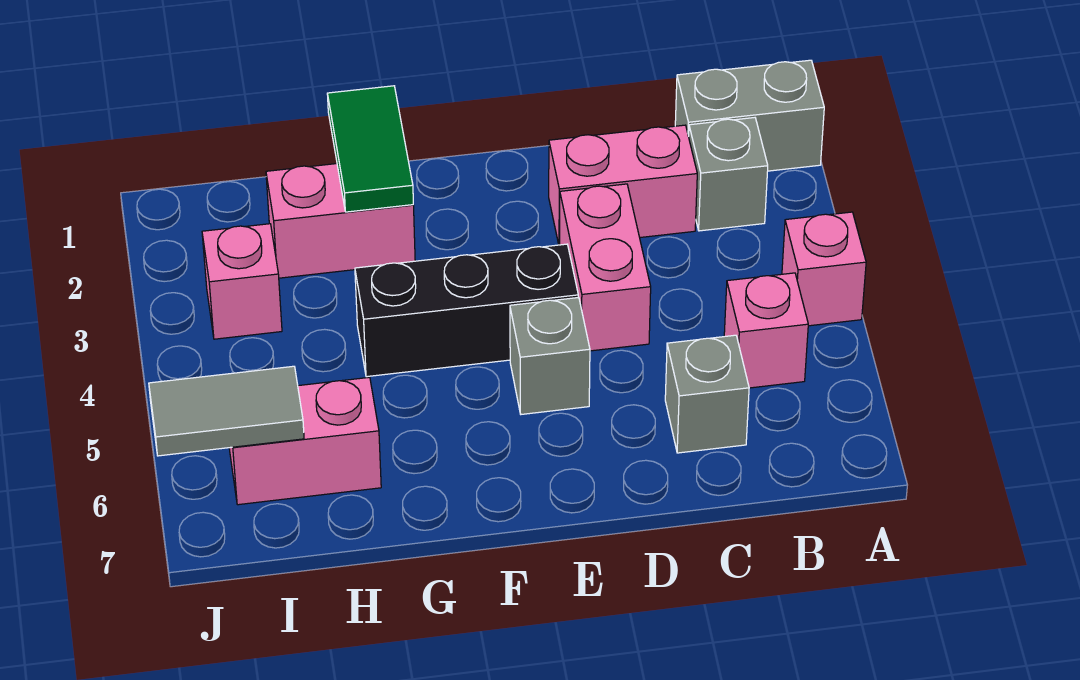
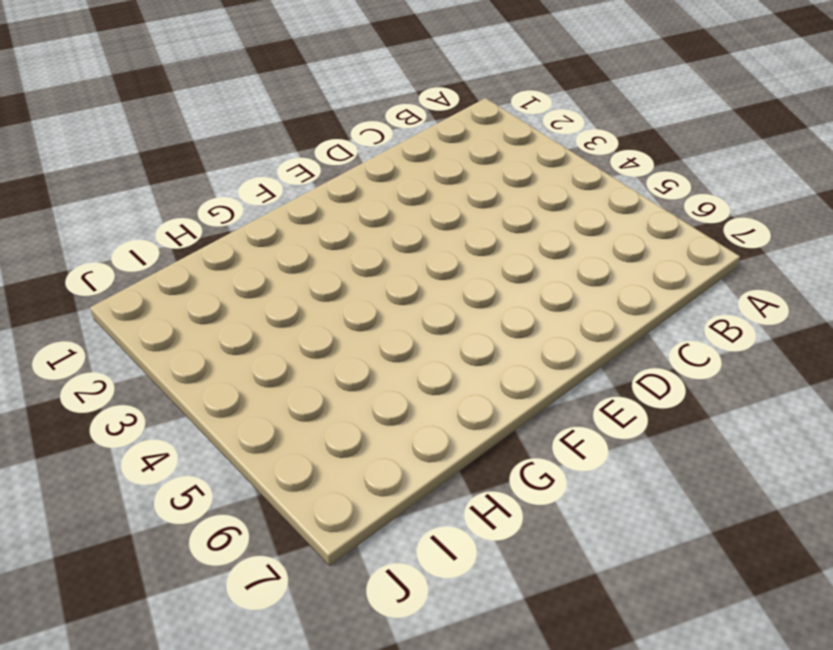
none -> grey 1x2 brick [675,60,824,171]
none -> pink 1x1 brick [782,212,866,326]
none -> grey 1x1 brick [689,118,768,231]

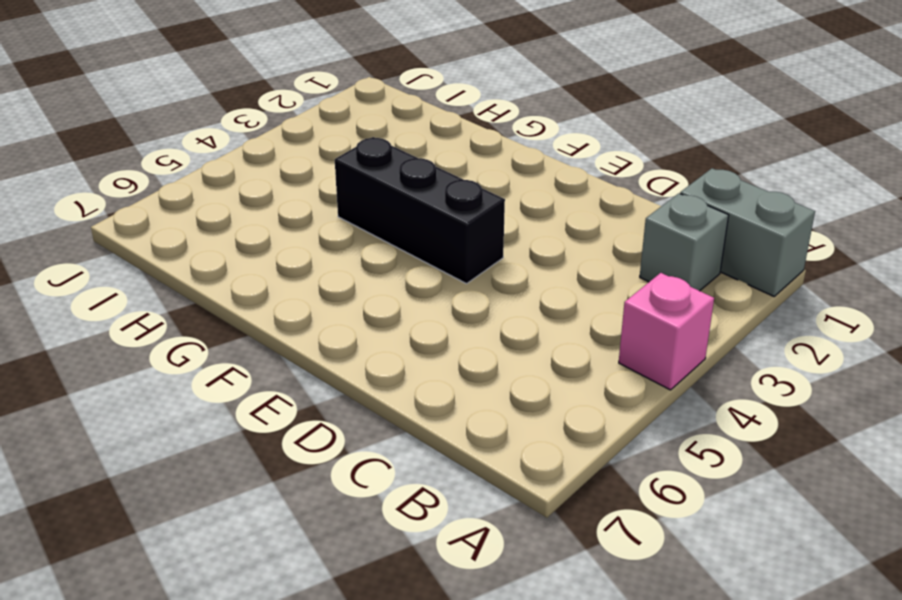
none -> pink 1x1 brick [724,273,808,388]
none -> pink 1x2 brick [549,125,697,245]
none -> grey 1x1 brick [665,335,749,453]

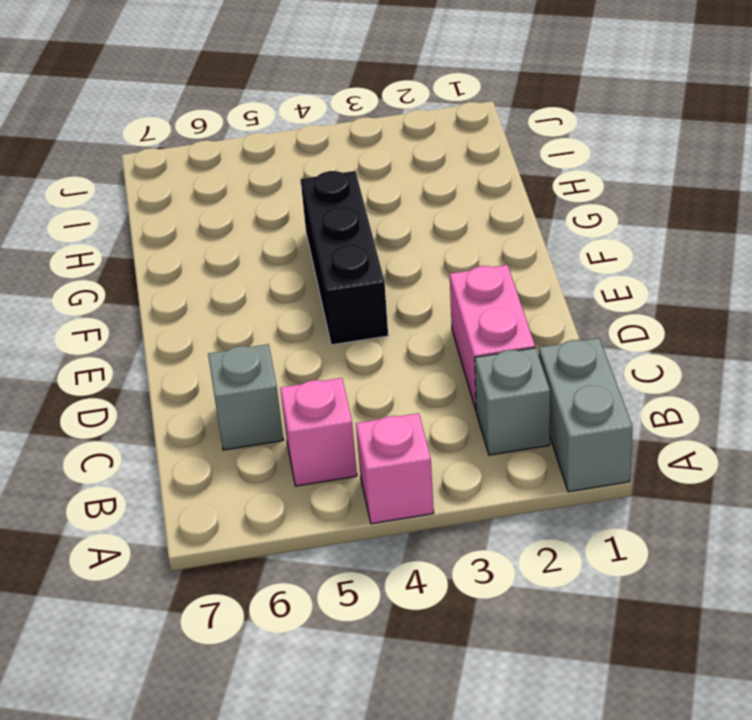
none -> pink 1x2 brick [560,184,651,351]
none -> grey 1x1 brick [510,297,590,414]
none -> pink 1x2 brick [266,164,415,278]

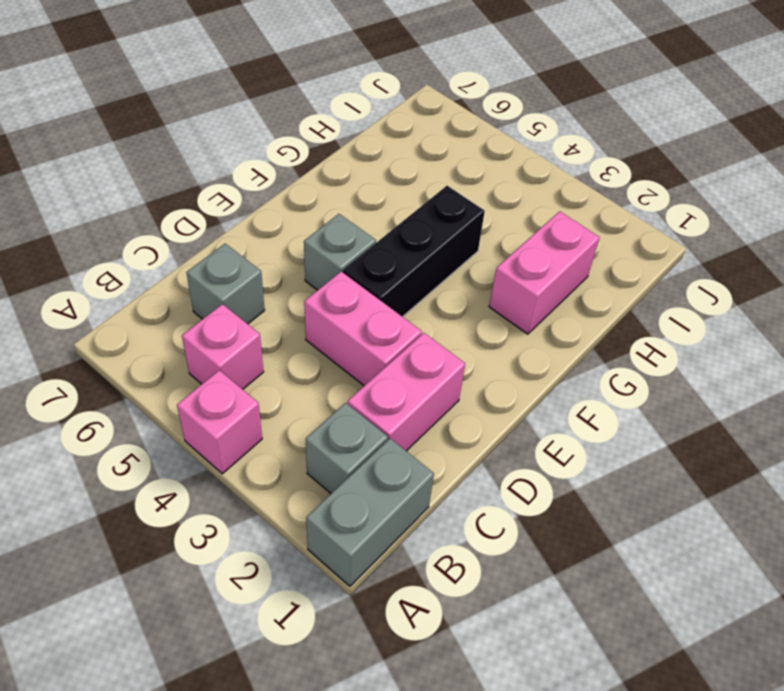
none -> pink 1x2 brick [229,377,381,505]
none -> pink 1x1 brick [202,224,282,339]
none -> green 1x2 tile [327,86,413,212]

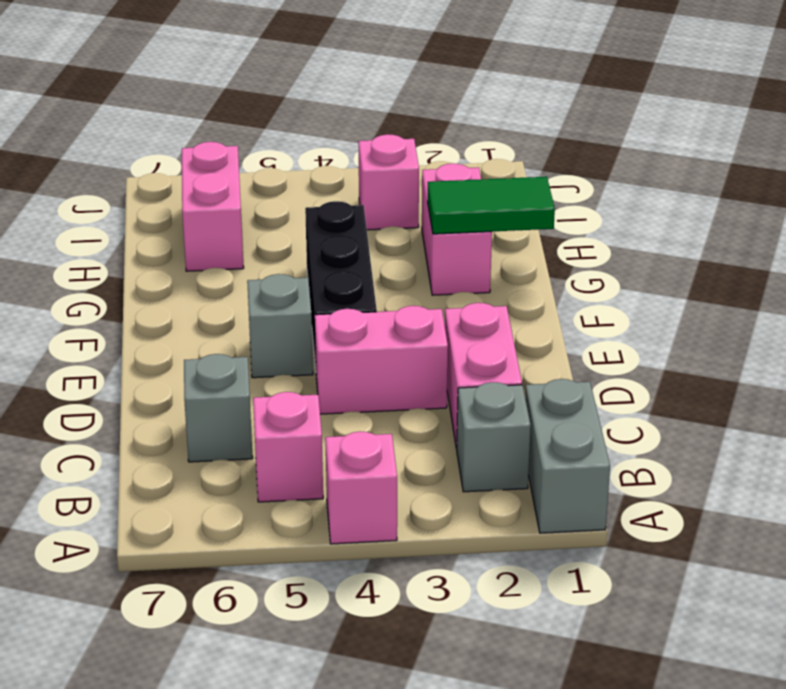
none -> grey 1x2 tile [149,366,304,456]

